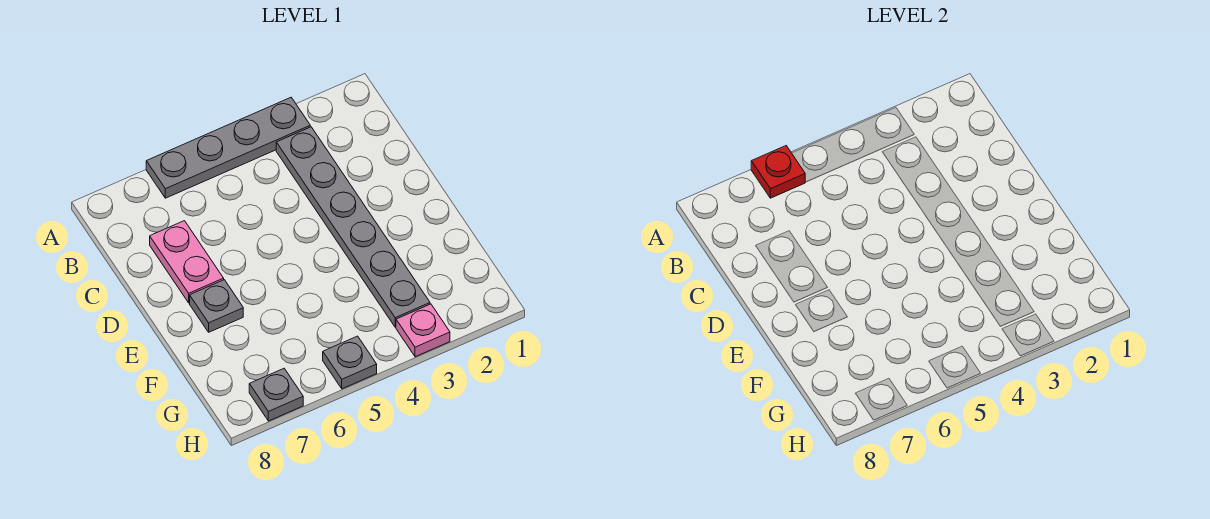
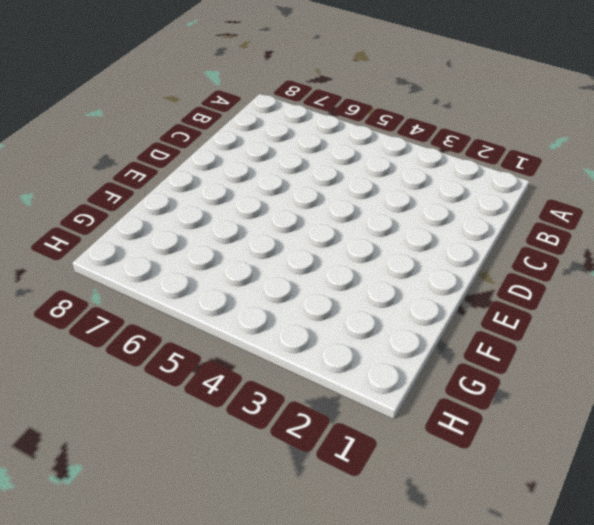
none -> grey 1x4 plate [146,98,310,198]
none -> grey 1x6 plate [276,127,430,327]

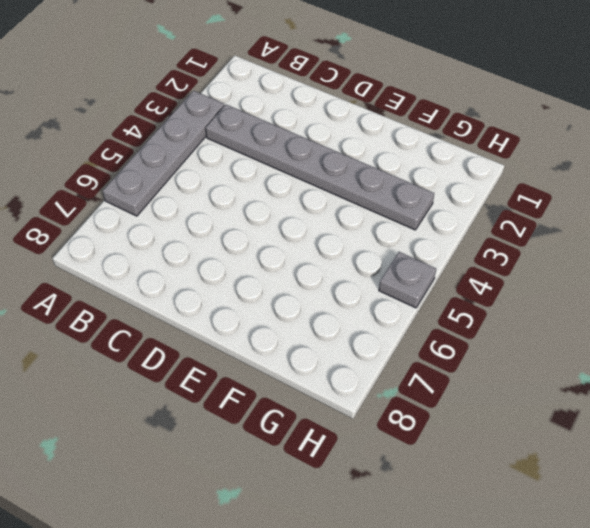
none -> pink 1x2 plate [150,221,224,303]
none -> grey 1x1 plate [190,280,243,332]

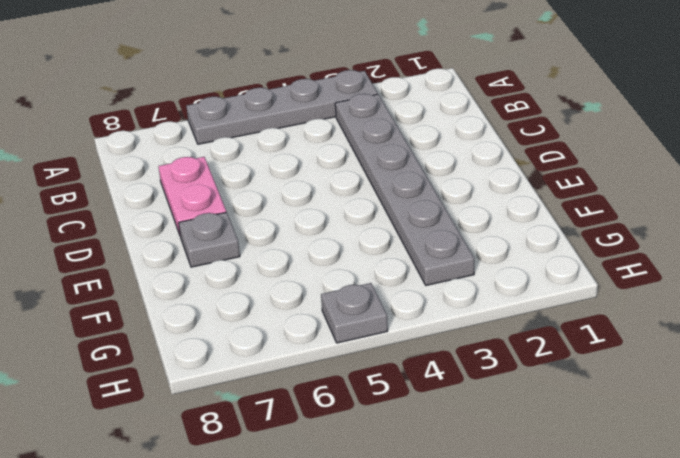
none -> pink 1x1 plate [396,304,450,357]
none -> grey 1x1 plate [249,369,303,421]

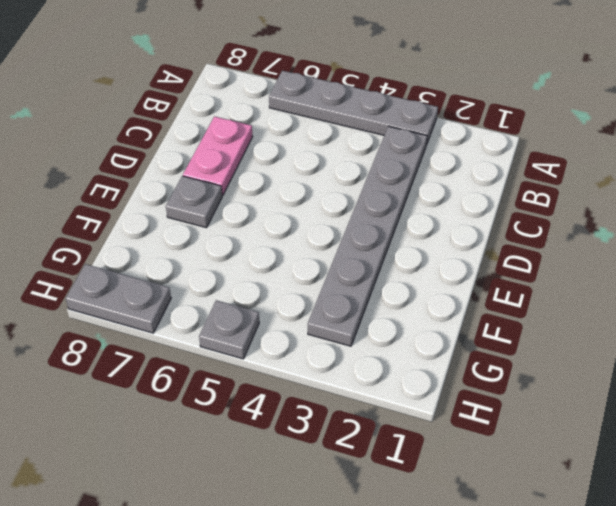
grey 1x2 plate [66,264,171,333] -> grey 1x1 plate [249,369,303,421]
none -> pink 1x1 plate [396,304,450,357]
none -> red 1x1 plate [751,146,805,198]

